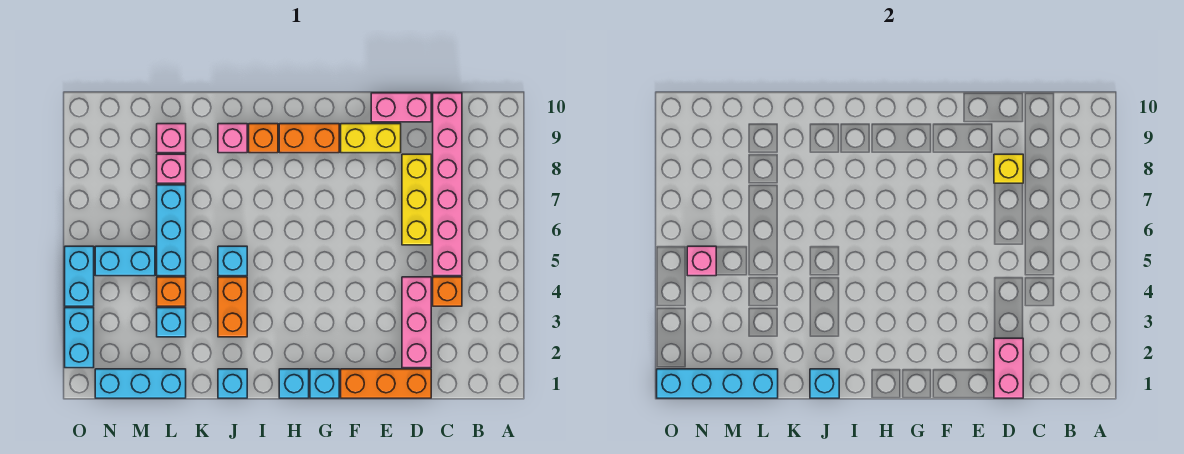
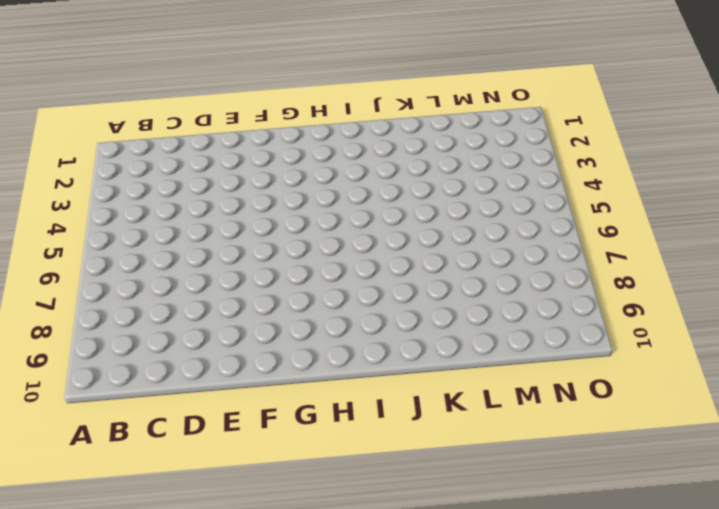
none -> orange 1x1 brick [433,277,462,306]
none -> pink 1x6 brick [433,93,462,276]
none -> orange 1x3 brick [341,369,431,398]

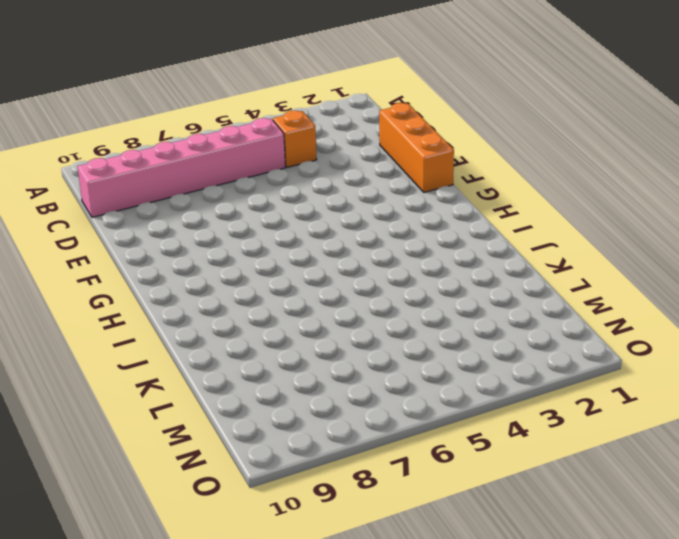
none -> pink 1x3 brick [402,277,431,368]
none -> yellow 1x3 brick [402,154,431,245]
none -> pink 1x2 brick [371,93,431,122]

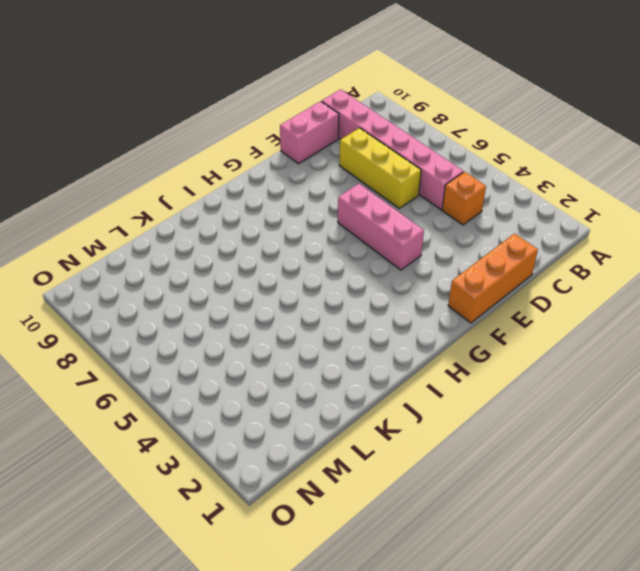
pink 1x3 brick [338,184,424,270] -> pink 1x3 brick moved to [402,277,431,368]
none -> yellow 1x2 brick [341,124,401,153]
none -> cyan 1x1 brick [310,369,339,398]
none -> orange 1x2 brick [279,124,339,153]

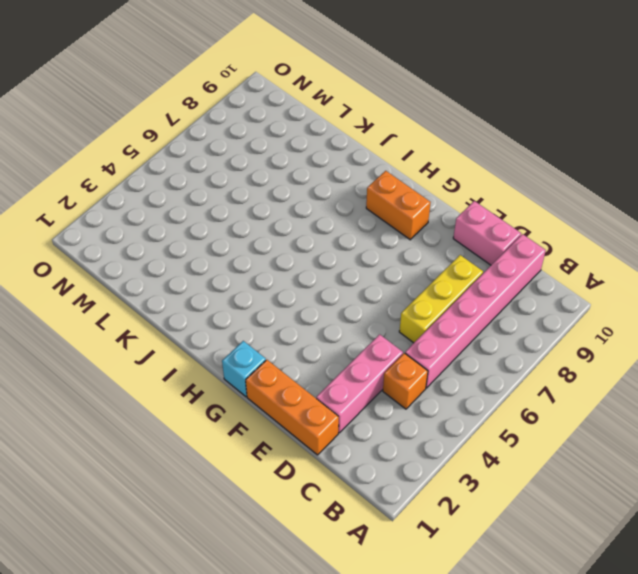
none -> yellow 1x2 brick [341,124,401,153]
none -> cyan 1x1 brick [279,369,309,398]
none -> orange 1x1 brick [249,124,278,153]

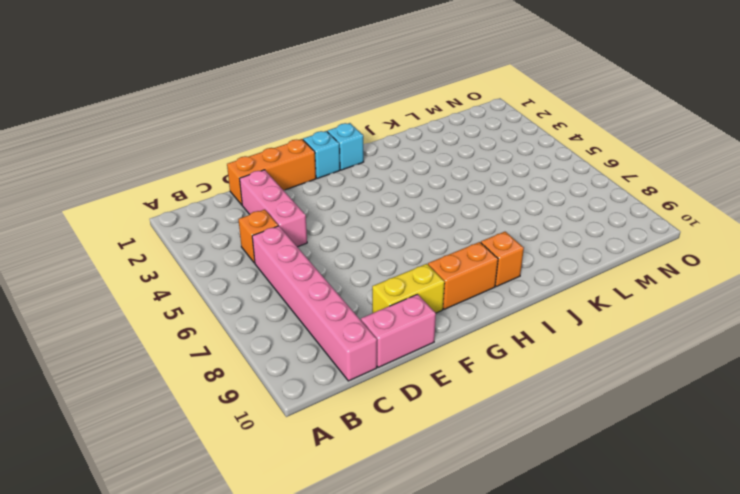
none -> yellow 1x3 brick [402,154,431,245]
none -> cyan 1x1 brick [218,369,247,398]
none -> orange 1x2 brick [218,277,247,337]

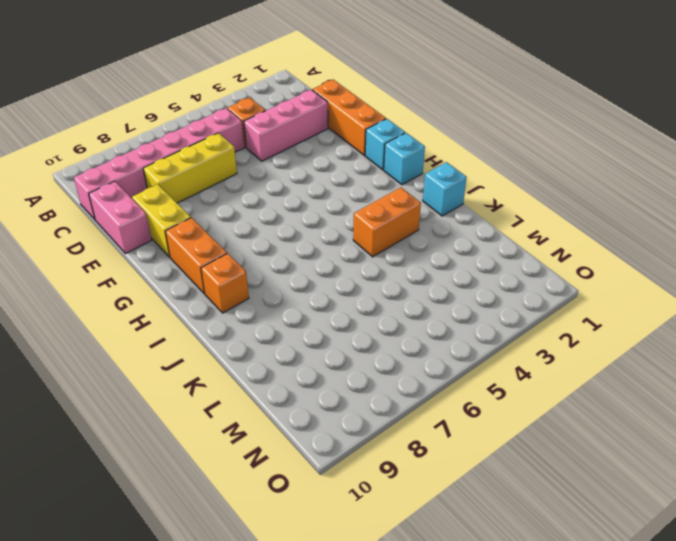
none -> cyan 1x1 brick [218,246,247,276]
none -> pink 1x1 brick [218,124,247,153]
none -> cyan 1x3 brick [95,369,186,398]

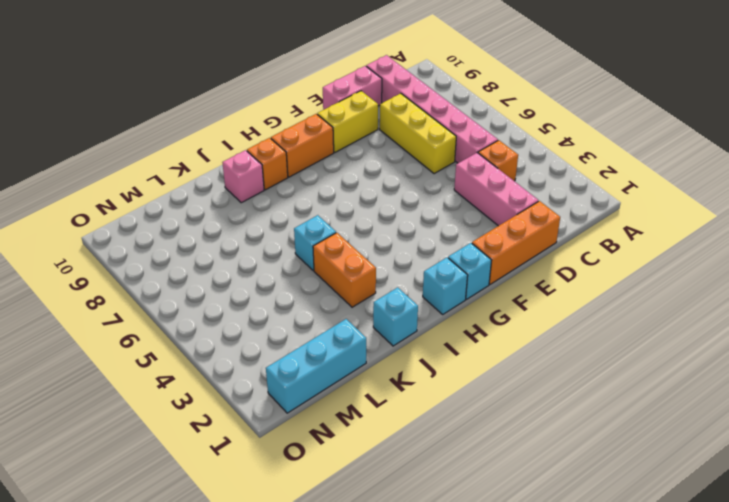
none -> cyan 1x1 brick [157,308,186,337]
none -> orange 1x1 brick [157,277,186,306]
none -> cyan 1x3 brick [157,185,186,276]

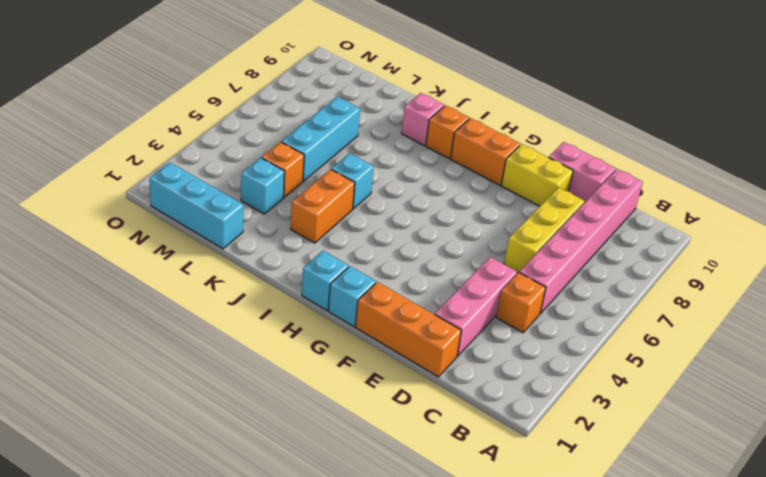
none -> cyan 1x1 brick [218,369,247,398]
none -> pink 1x1 brick [157,154,186,183]
none -> pink 1x1 brick [157,124,186,153]

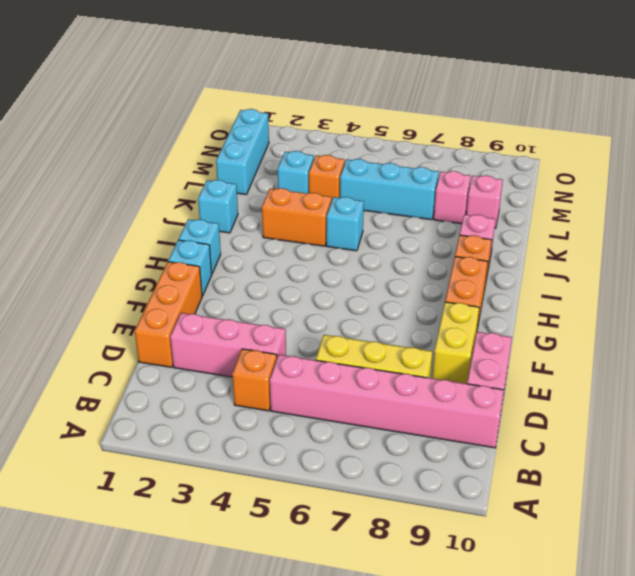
none -> cyan 1x2 brick [95,246,155,276]
none -> cyan 1x2 brick [65,308,94,368]
none -> cyan 1x2 brick [65,246,94,306]

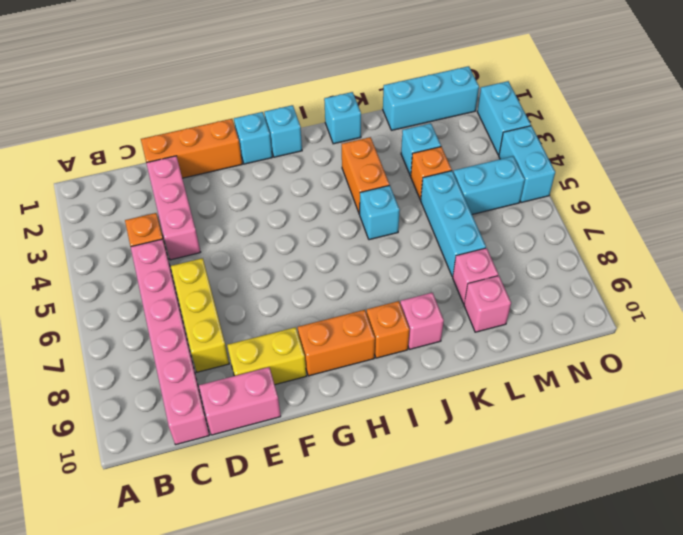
none -> pink 1x2 brick [994,338,1023,398]
none -> yellow 1x1 brick [994,154,1023,183]
none -> cyan 1x1 brick [810,369,839,398]

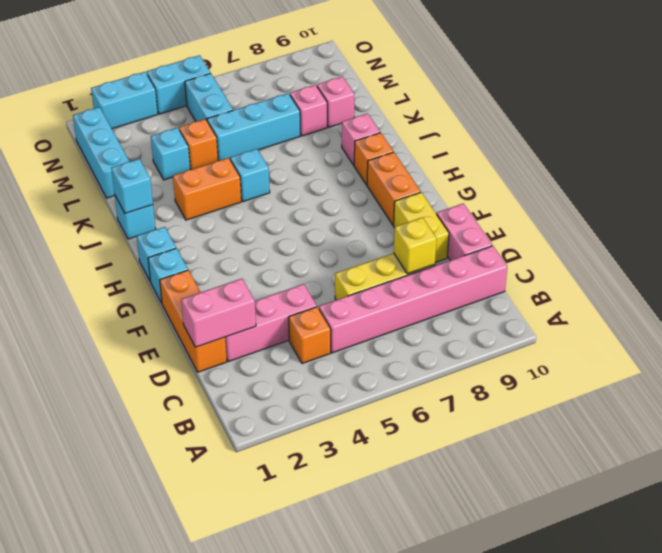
none -> cyan 1x4 brick [657,369,778,398]
none -> pink 1x1 brick [687,246,716,276]

